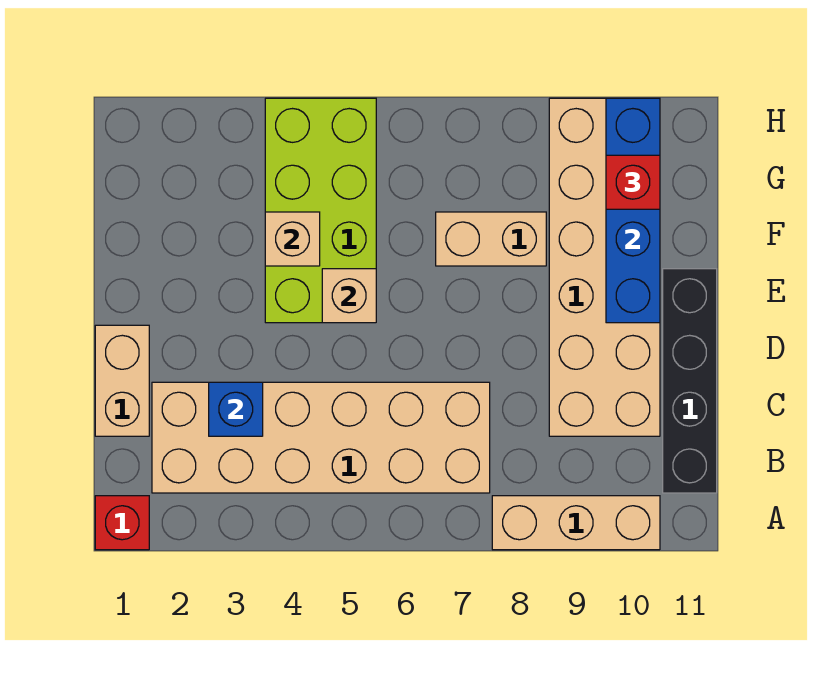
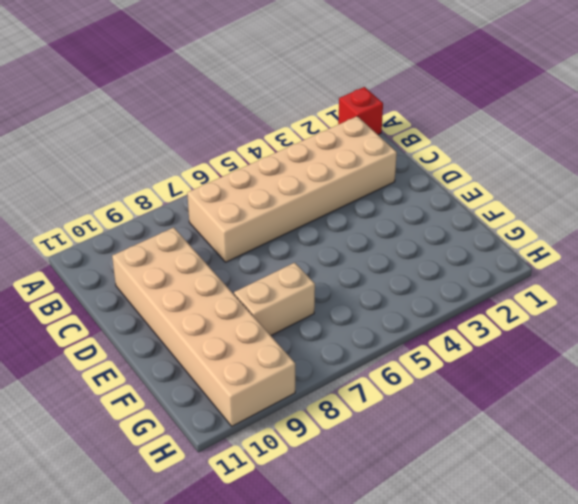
none -> tan 1x3 brick [492,496,660,550]
none -> black 1x4 brick [663,269,717,493]
none -> tan 1x2 brick [95,325,149,436]

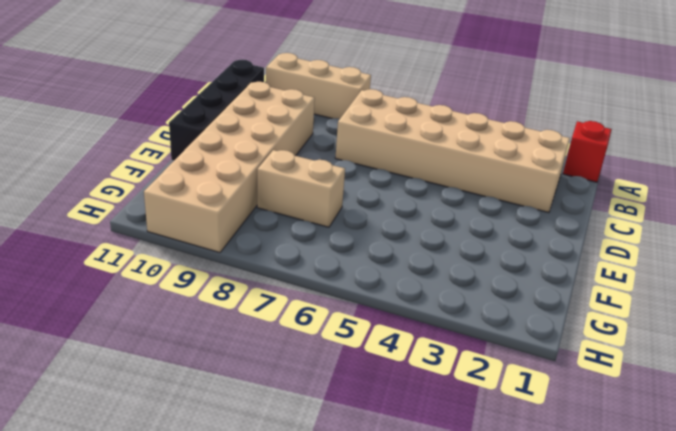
none -> tan 1x2 brick [95,325,149,436]
none -> lime 2x4 brick [265,98,376,323]
none -> blue 1x1 brick [209,382,263,436]

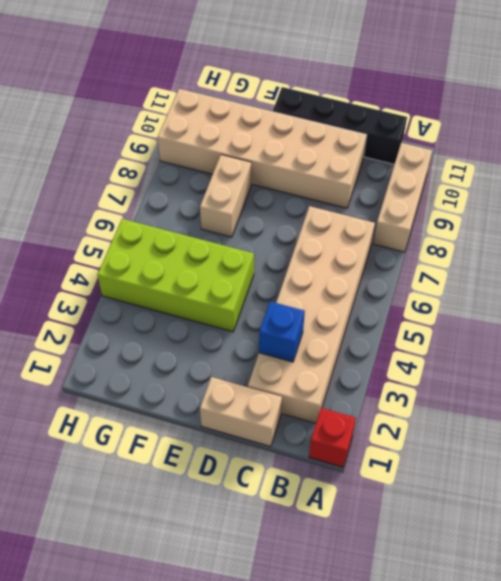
none -> tan 1x1 brick [322,269,376,323]
none -> blue 1x4 brick [606,98,660,323]
none -> tan 1x1 brick [265,212,320,266]

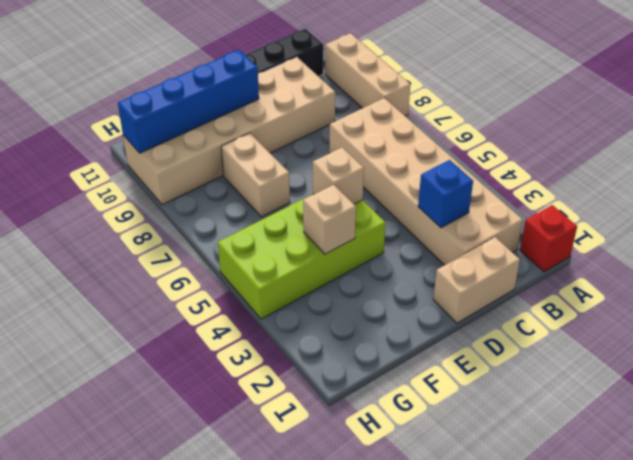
none -> red 1x1 brick [606,155,660,209]

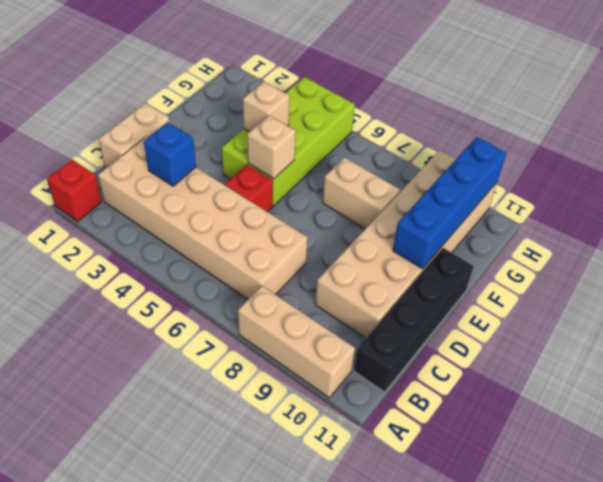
red 1x1 brick [225,165,273,212] -> red 1x1 brick moved to [606,155,660,209]

